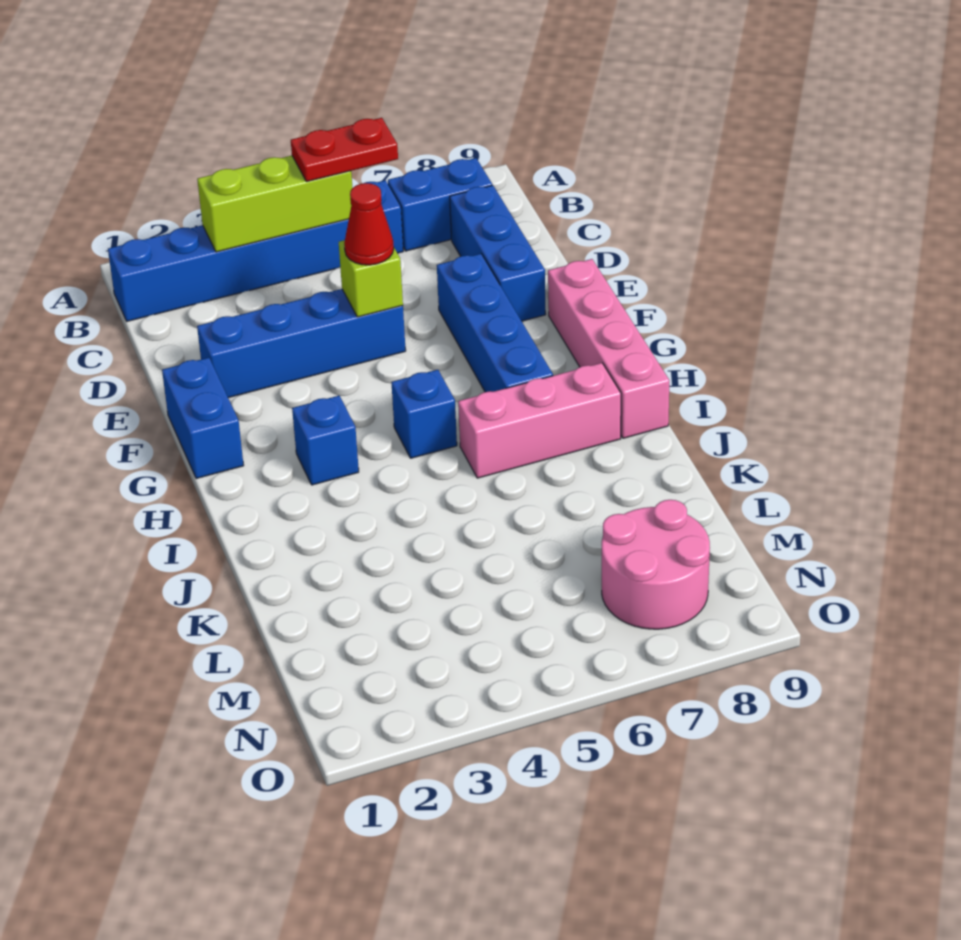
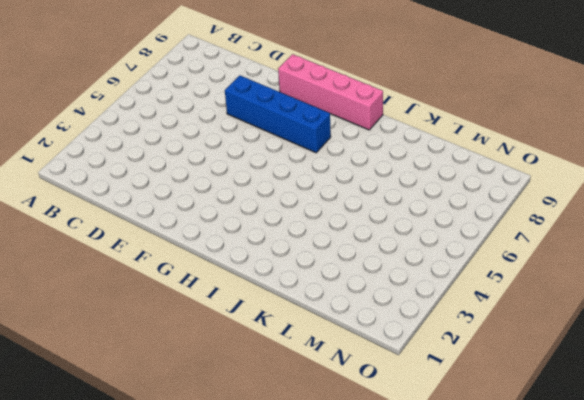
none -> blue 1x6 brick [108,180,403,321]
none -> blue 1x2 brick [388,158,492,251]
none -> blue 1x3 brick [450,185,546,321]

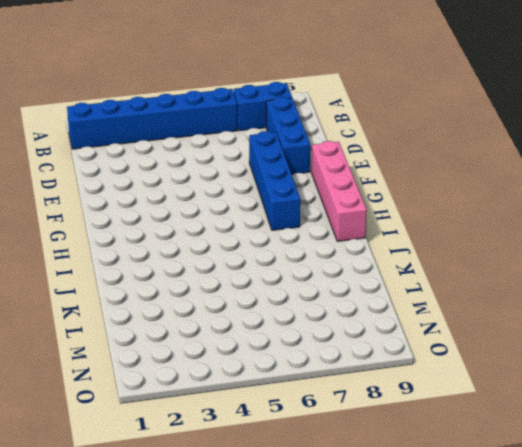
none -> blue 1x4 brick [197,289,406,398]
none -> blue 1x2 brick [162,358,244,479]
none -> blue 1x1 brick [292,396,359,485]

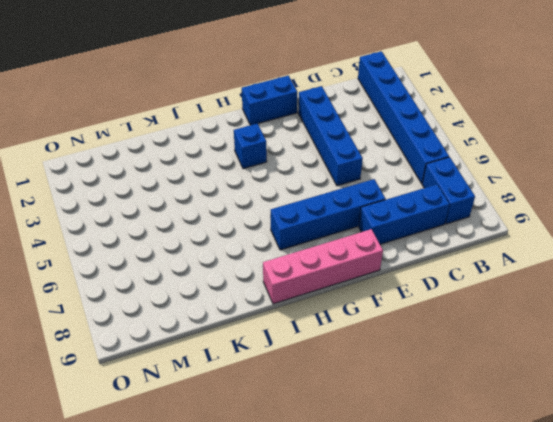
none -> blue 1x1 brick [391,370,457,458]
none -> pink 1x3 brick [458,363,621,478]
none -> pink 2x2 round brick [602,500,710,629]

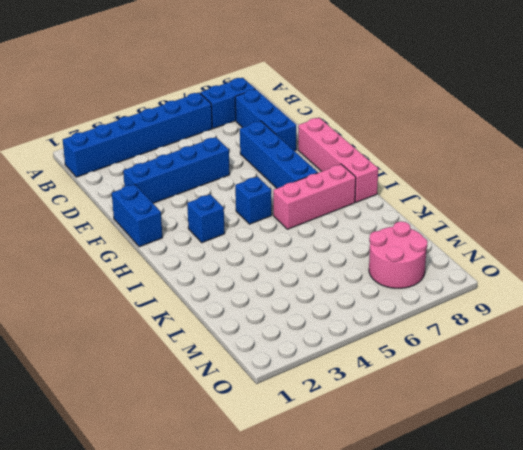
none -> lime 1x3 brick [197,156,352,252]
none -> lime 1x1 brick [339,240,403,317]
none -> red 1x2 plate [291,118,398,182]

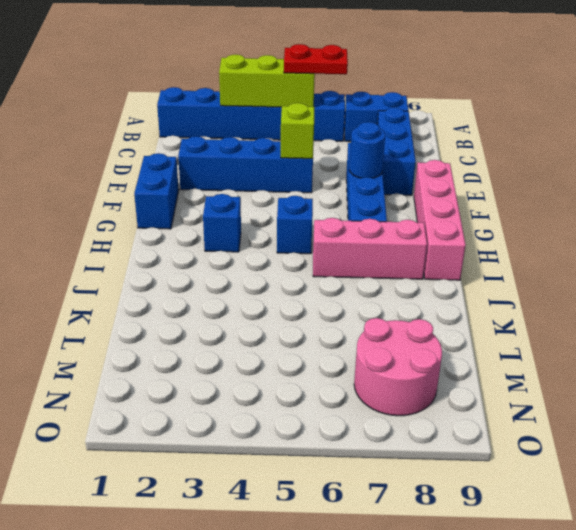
blue 1x1 round brick [349,122,385,178] -> none
none -> red 1x1 cone [344,183,394,265]

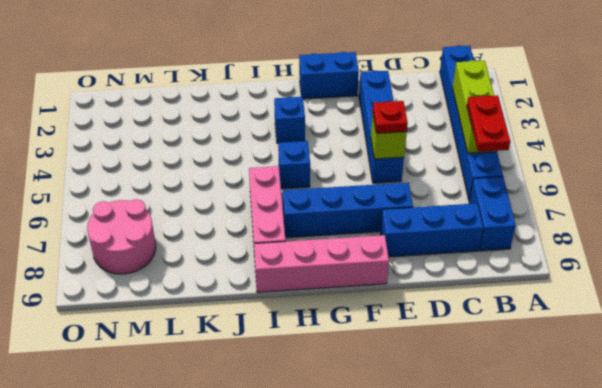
red 1x1 plate [373,101,408,133] -> red 1x1 cone [344,183,394,265]

